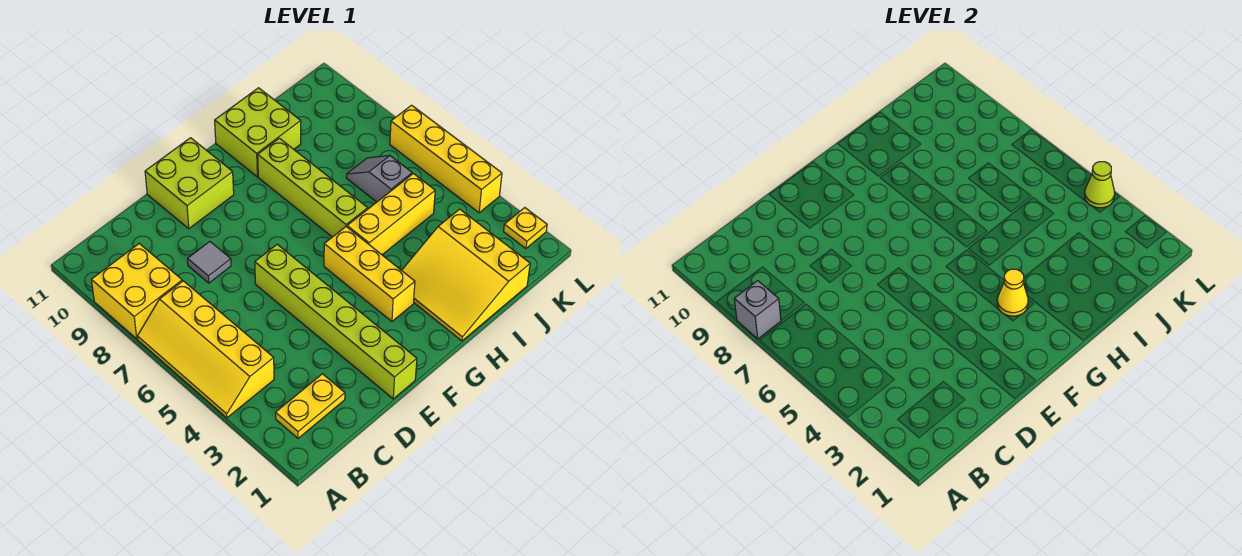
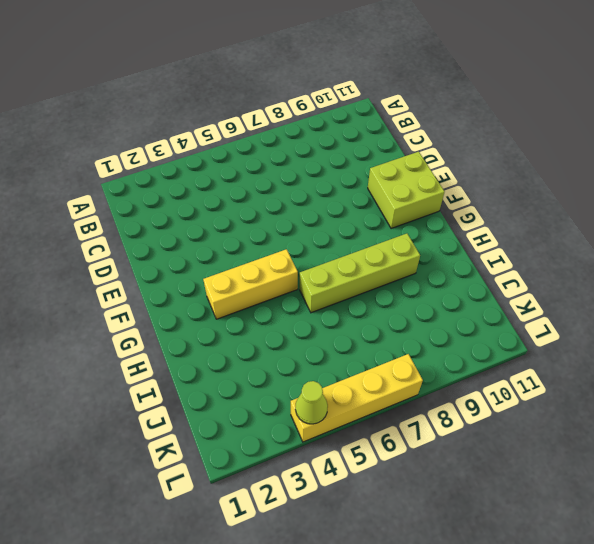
none -> yellow 2x4 slope [137,281,274,418]
none -> yellow 2x2 brick [91,244,182,339]
none -> yellow 1x2 plate [276,374,345,438]

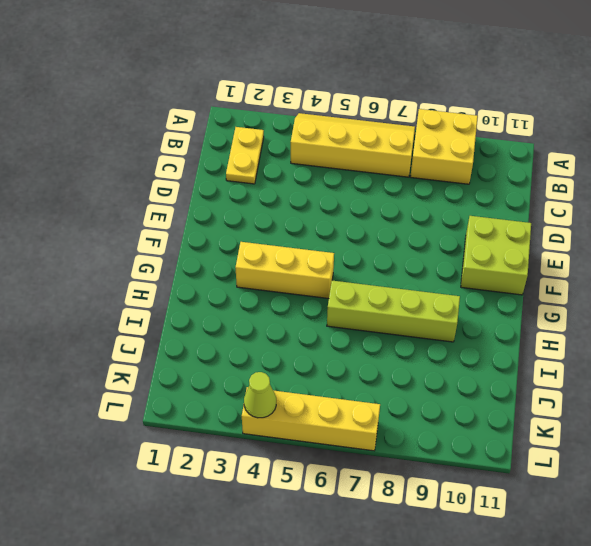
none -> grey 1x1 tile [188,241,231,283]
none -> lime 1x6 brick [255,244,417,399]
none -> yellow 3x3 slope [402,209,530,341]

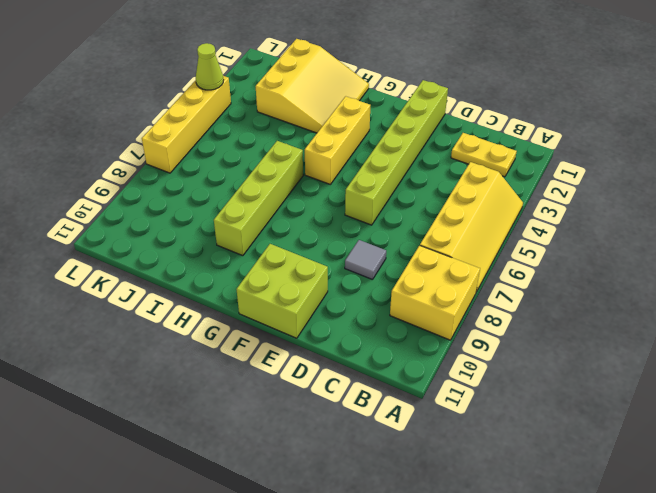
none -> yellow 1x3 brick [347,174,435,255]
none -> lime 2x2 brick [215,88,301,177]
none -> grey 1x2 slope [346,156,412,202]

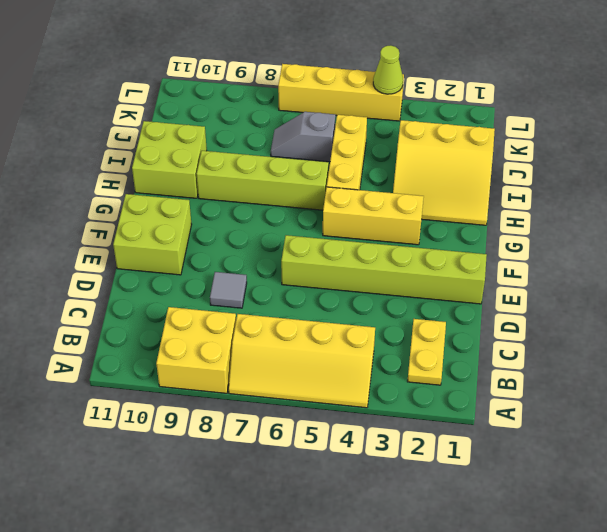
none -> yellow 1x1 plate [504,208,547,249]
none -> grey 1x1 brick [734,281,781,339]
none -> yellow 1x1 cone [997,269,1028,316]

